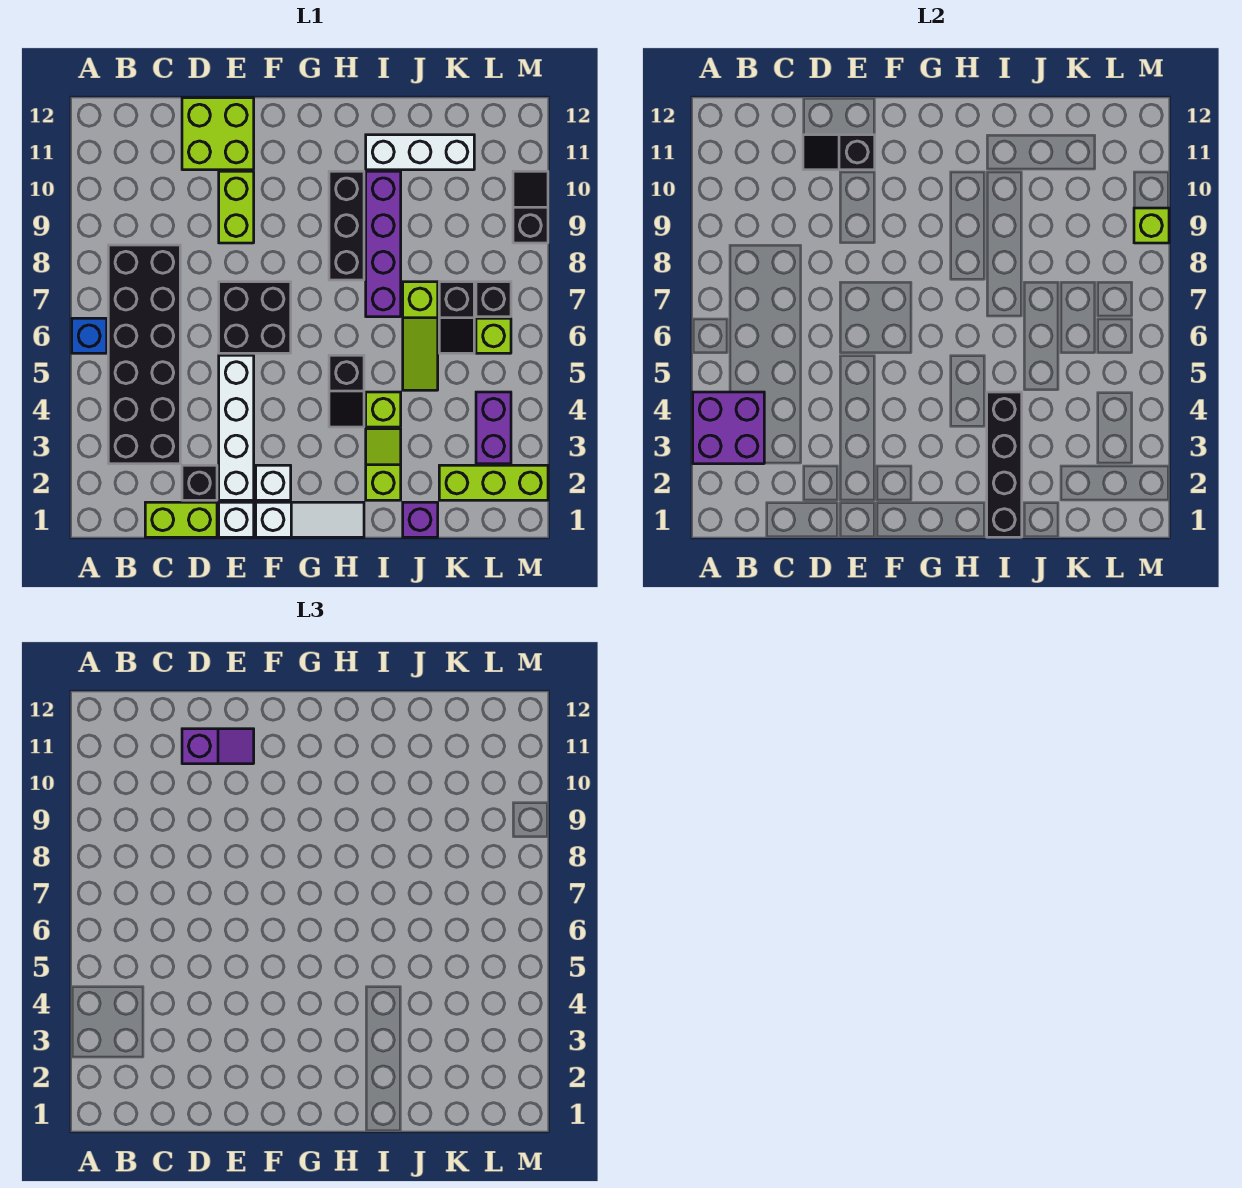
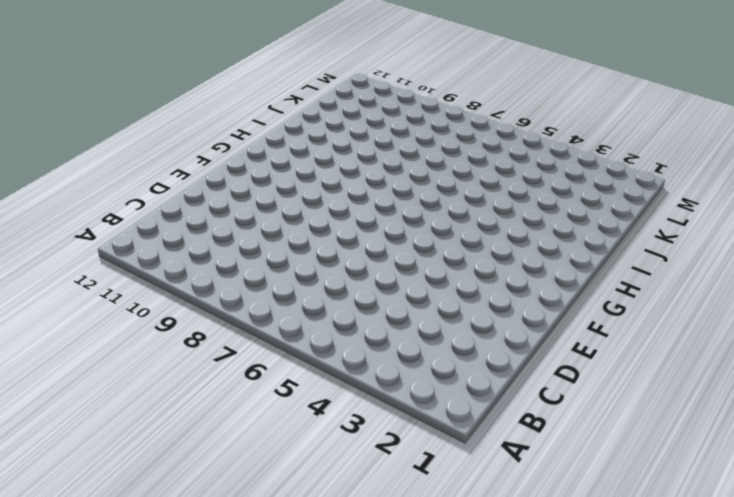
none -> blue 1x1 brick [72,318,107,353]
none -> black 2x6 brick [108,245,180,464]
none -> lime 1x2 brick [145,502,217,537]
none -> black 1x1 brick [182,465,217,500]

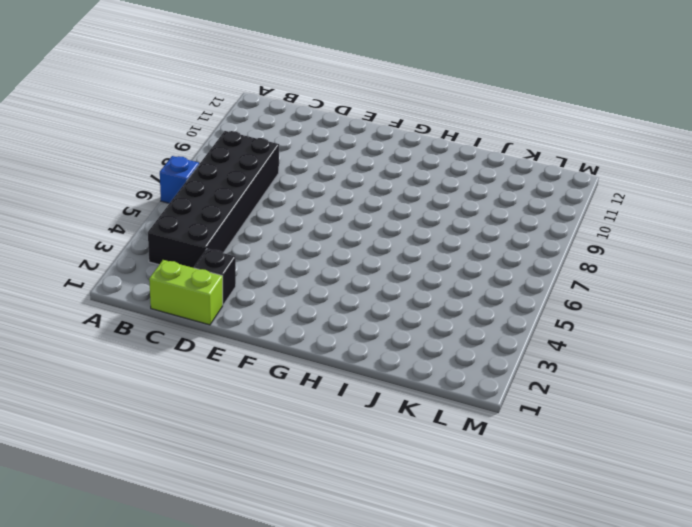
none -> lime 2x2 brick [182,98,254,170]
none -> white 1x1 brick [219,502,254,537]
none -> white 1x4 brick [219,355,254,500]
none -> black 2x2 brick [219,282,291,353]

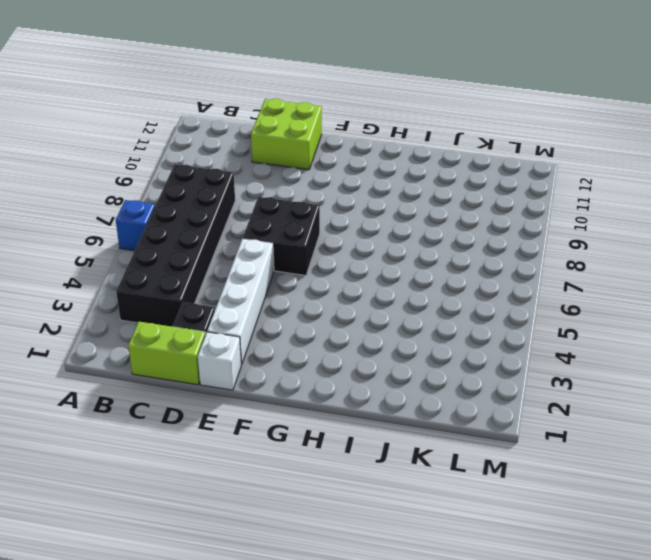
none -> lime 1x2 brick [219,171,254,243]
none -> white 1x3 slope [256,502,364,537]
none -> white 1x1 brick [256,465,291,500]
none -> black 1x2 slope [329,355,364,427]

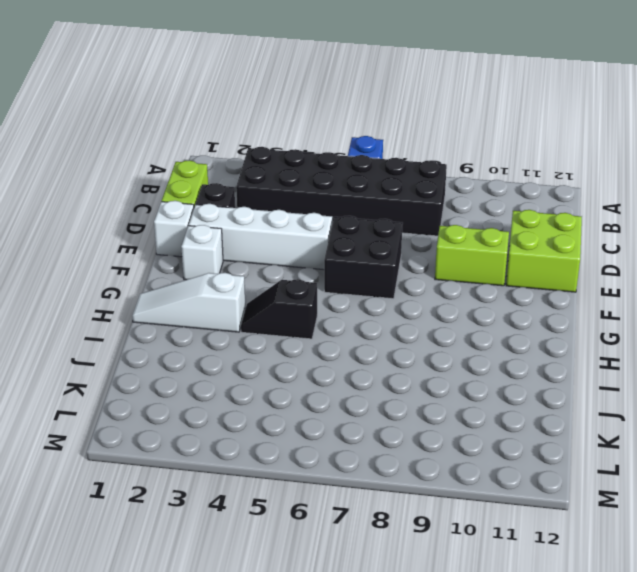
white 1x3 slope [132,273,245,332] -> white 1x3 slope turned to [256,502,364,537]
none -> black 1x3 brick [329,171,364,280]
none -> lime 1x2 slope [366,429,401,500]
none -> lime 1x1 brick [366,392,401,427]
none -> purple 1x4 brick [366,171,401,317]

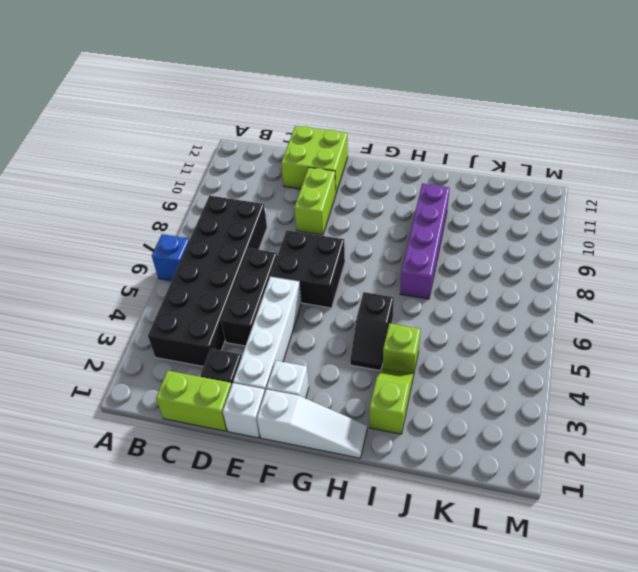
black 1x3 brick [221,248,277,346] -> black 1x3 brick moved to [329,171,364,280]
none -> white 1x3 brick [366,135,474,170]
none -> purple 1x1 brick [403,502,438,537]
none -> lime 1x3 slope [403,282,438,390]
none -> lime 1x3 brick [439,465,548,500]

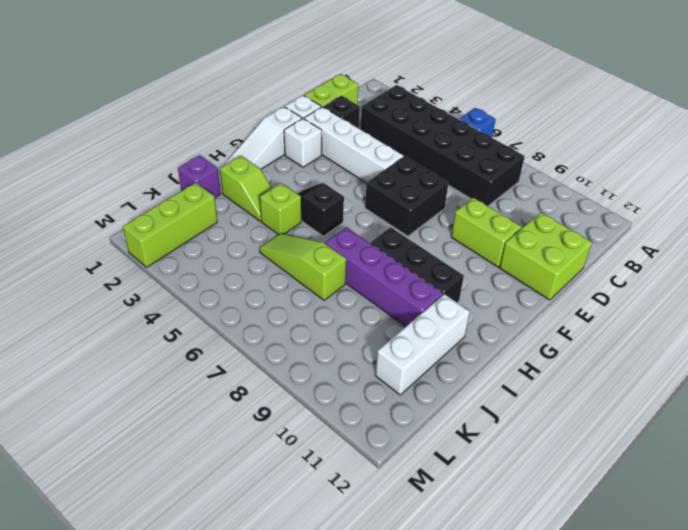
none -> black 1x2 slope [439,282,474,353]
none -> purple 1x2 brick [476,392,511,464]
none -> lime 1x1 brick [476,318,511,353]
none -> black 1x1 brick [476,282,511,317]

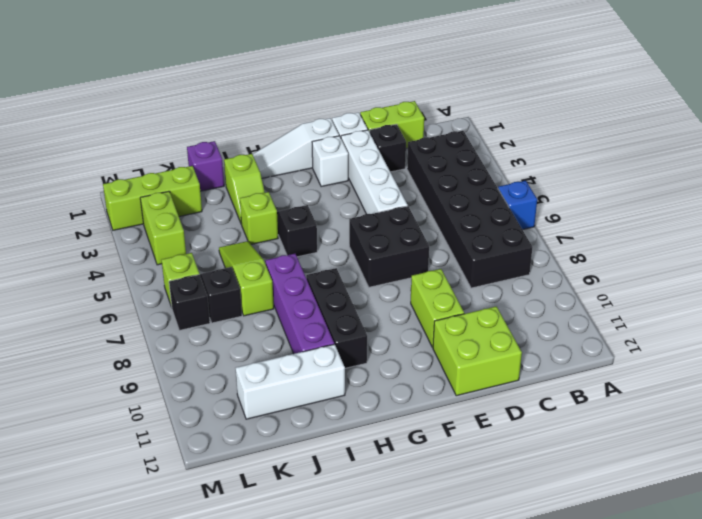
lime 1x2 brick [140,191,186,265] -> purple 1x2 brick [476,392,511,464]
none -> black 1x2 slope [513,171,548,243]
none -> purple 2x2 brick [693,392,764,464]
none -> black 1x2 slope [803,135,875,170]
none -> black 1x4 brick [987,392,1022,537]

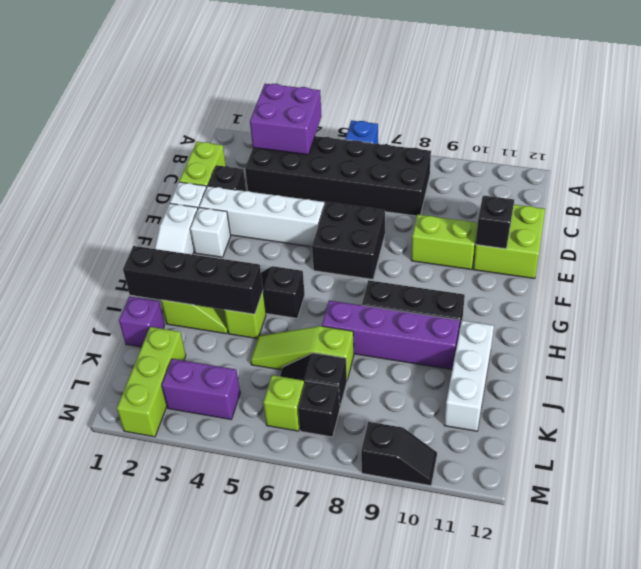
none -> lime 1x1 brick [1134,208,1169,243]
none -> purple 1x2 slope [182,729,254,764]

